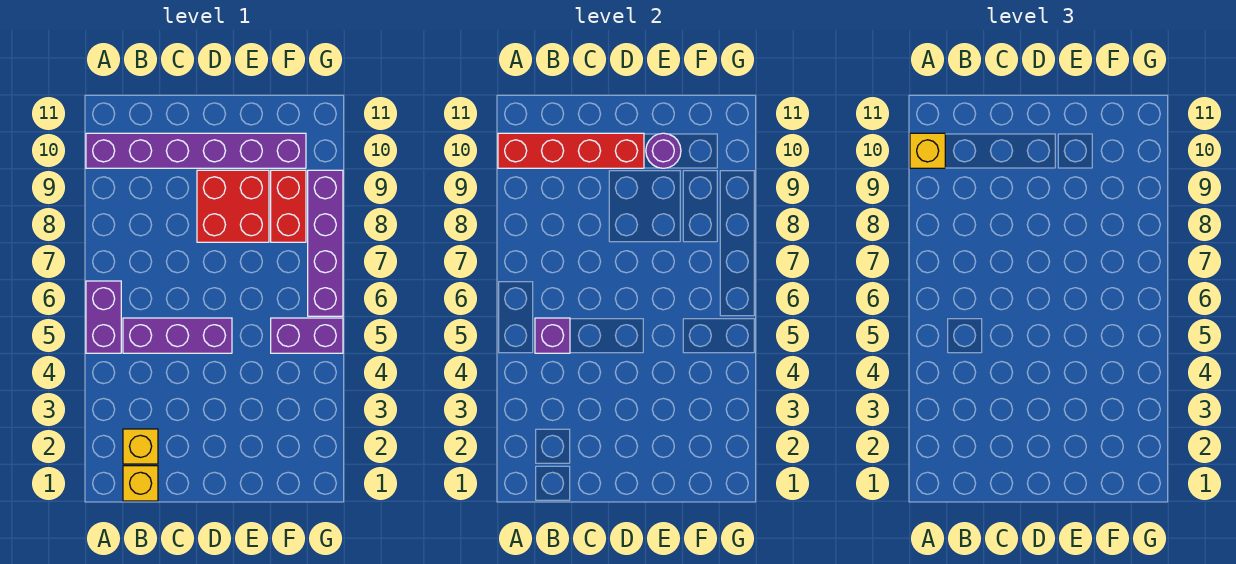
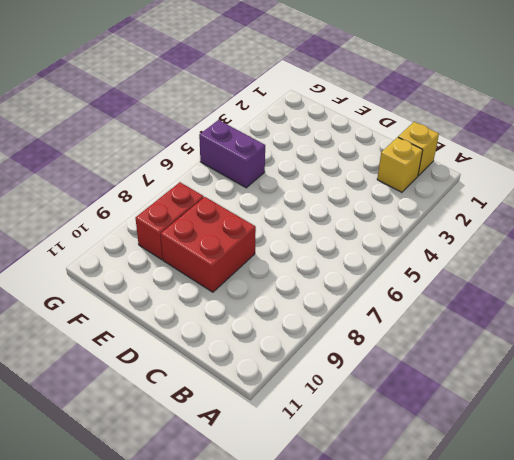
none -> purple 1x2 brick [86,281,121,353]
none -> purple 1x6 brick [86,133,306,168]
none -> purple 1x3 brick [123,318,232,353]

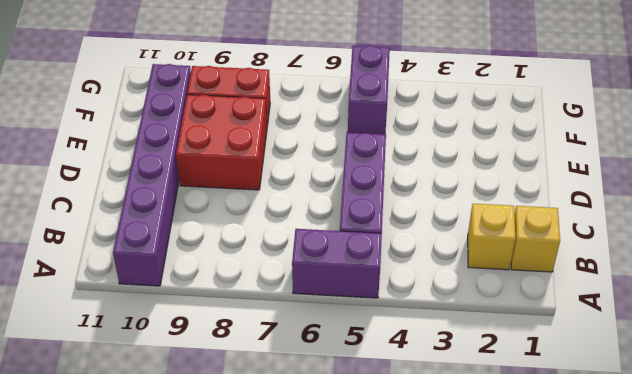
none -> purple 1x4 brick [308,170,343,316]
none -> red 1x4 brick [498,133,644,168]
none -> purple 1x1 brick [535,318,570,353]

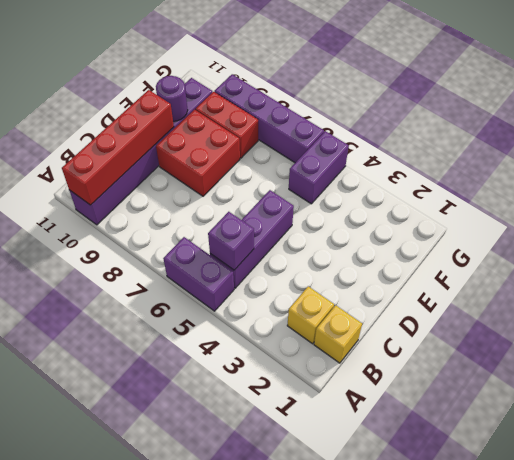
none -> yellow 1x1 brick [910,133,945,168]

